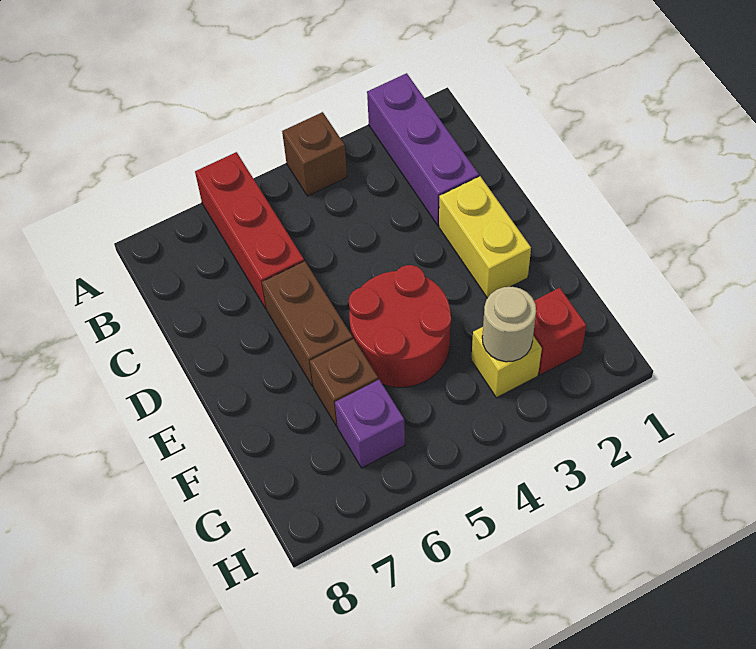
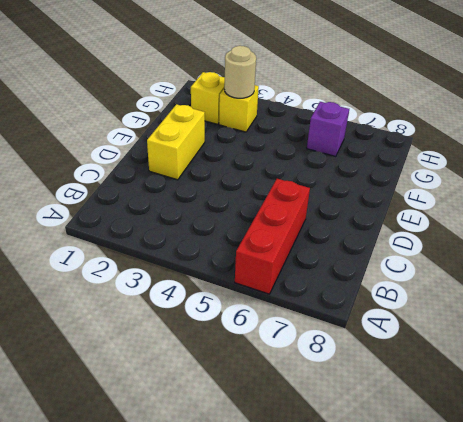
yellow 1x1 brick [191,72,225,124] -> red 1x1 brick [533,288,586,375]
none -> purple 1x3 brick [367,73,479,225]
none -> brown 1x1 brick [282,112,347,196]

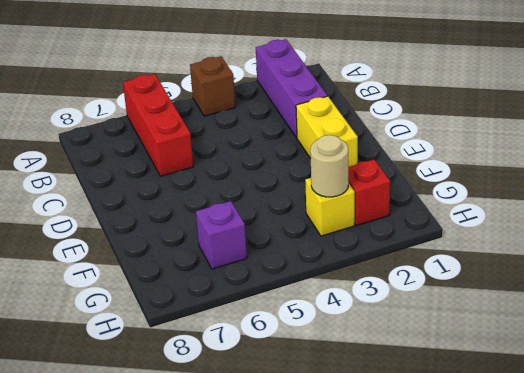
none -> brown 1x2 brick [262,261,353,387]
none -> red 2x2 round brick [349,265,451,387]

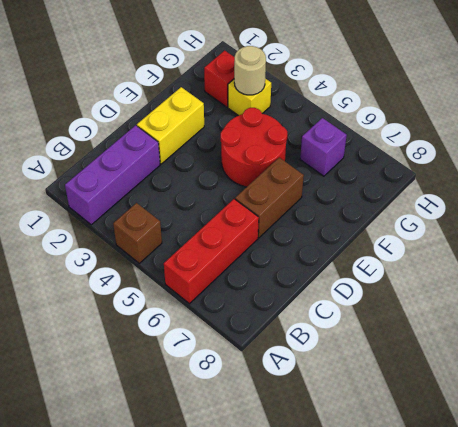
none -> brown 1x1 brick [310,339,378,427]

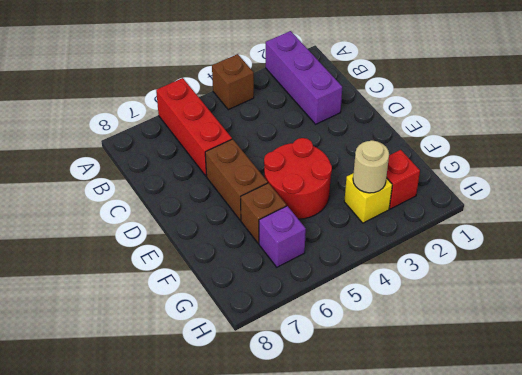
none -> yellow 1x2 brick [439,176,531,298]

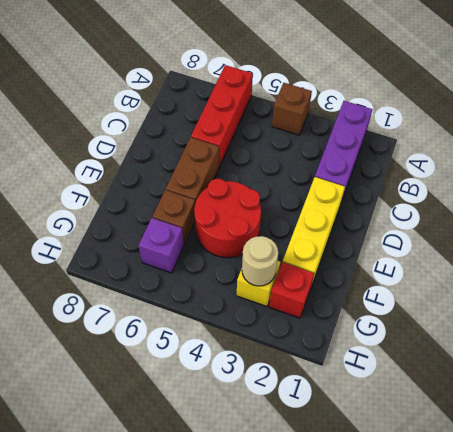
yellow 1x3 brick [283,177,345,286] -> yellow 1x2 brick [439,176,531,298]

